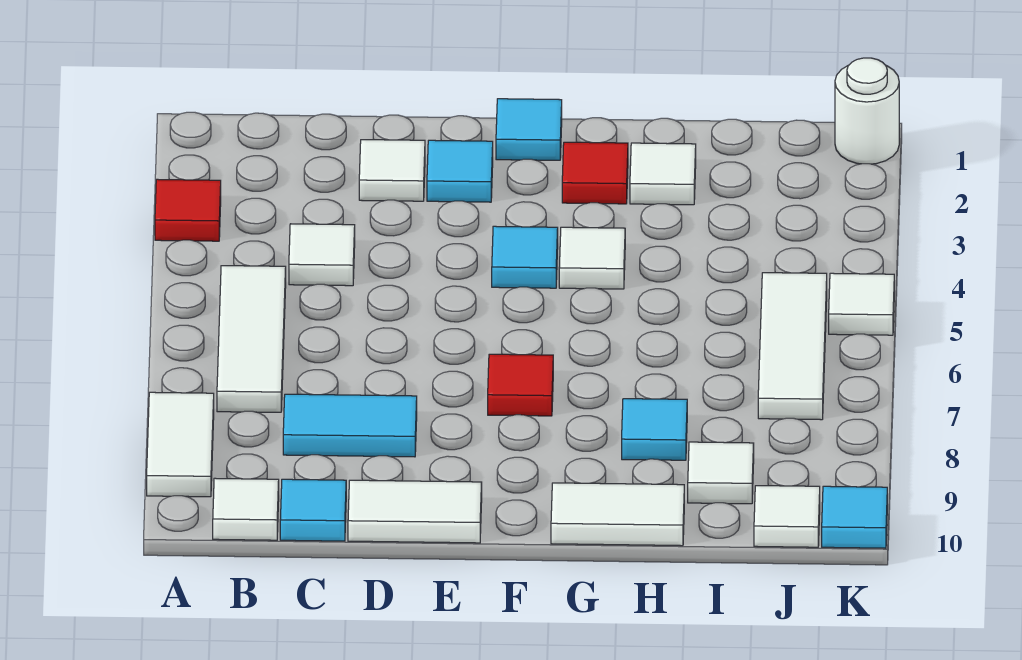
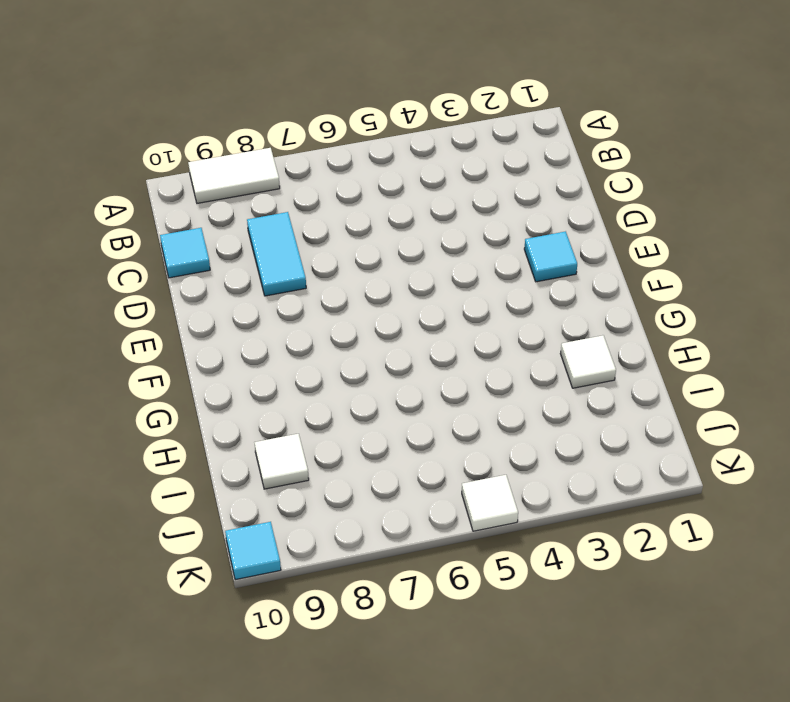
none -> red 1x1 tile [155,179,221,241]
none -> white 1x3 tile [217,266,286,412]
none -> white 1x1 tile [213,478,279,540]

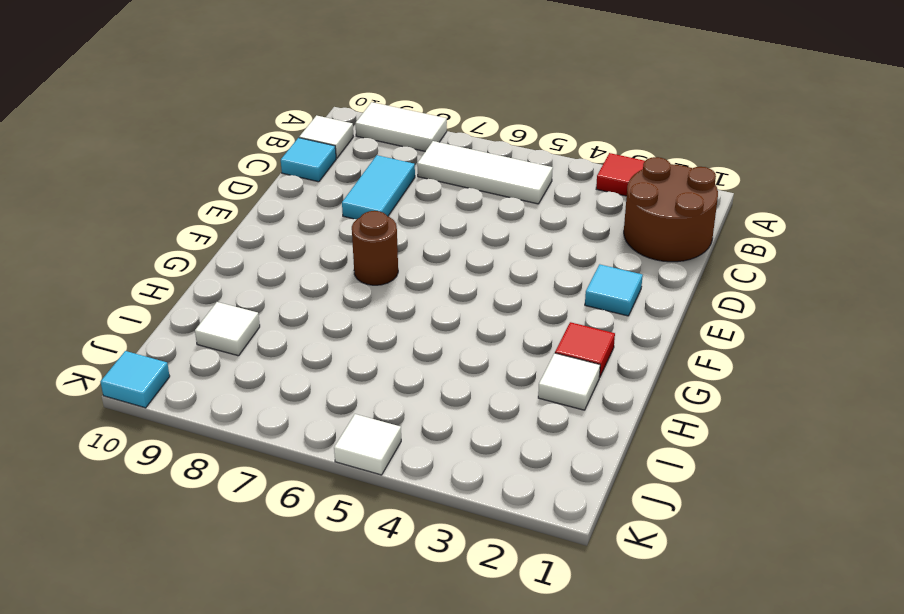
brown 2x2 round brick [624,157,718,262] -> none
brown 1x1 round brick [352,211,398,285] -> red 1x1 tile [488,354,553,416]
none -> white 1x1 tile [289,224,355,286]
none -> white 1x1 tile [359,140,425,201]
none -> white 1x2 tile [348,480,482,543]

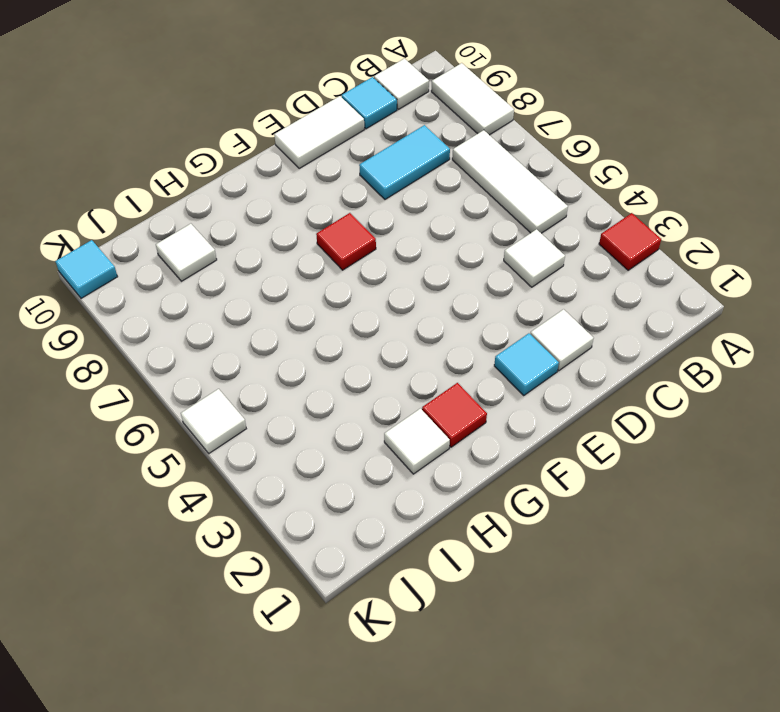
none -> cyan 1x1 tile [496,99,562,160]
none -> cyan 1x1 tile [492,226,558,288]
none -> white 1x1 tile [559,227,625,289]

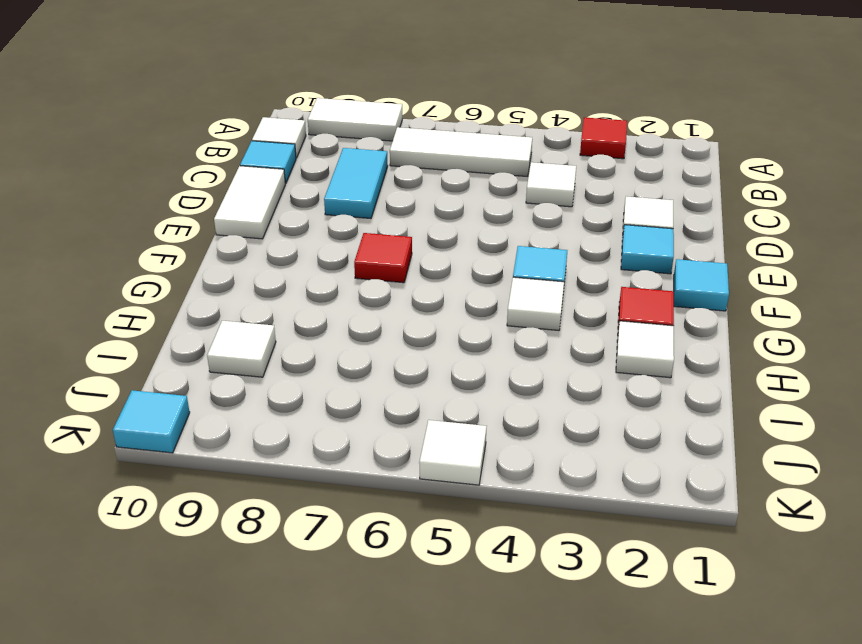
none -> white 1x2 tile [551,483,684,546]
none -> cyan 1x1 tile [622,399,687,460]
none -> white 1x3 tile [758,273,827,420]

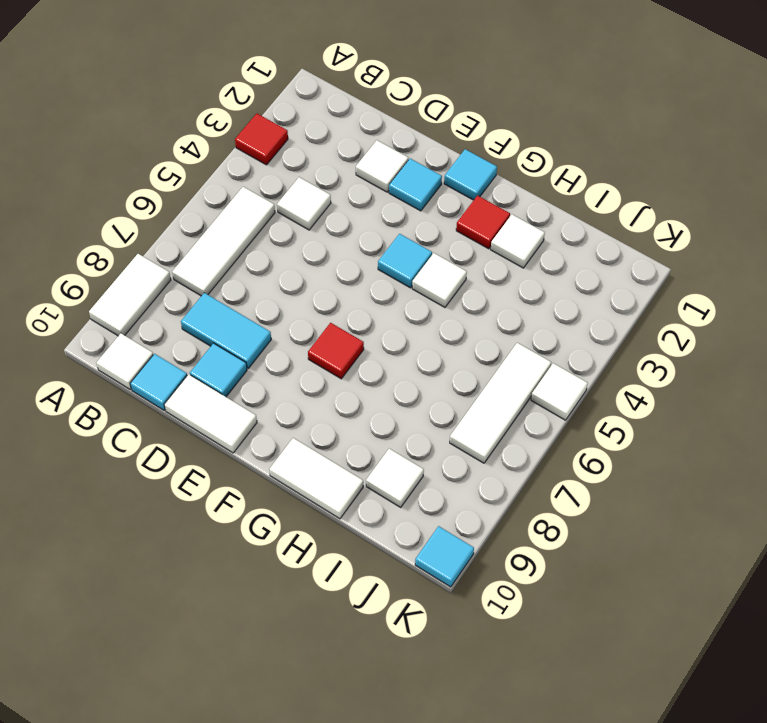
cyan 1x1 tile [190,343,247,397] -> cyan 1x1 tile moved to [622,399,687,460]
none -> white 1x1 tile [754,486,820,547]
none -> white 1x1 round brick [835,58,899,164]

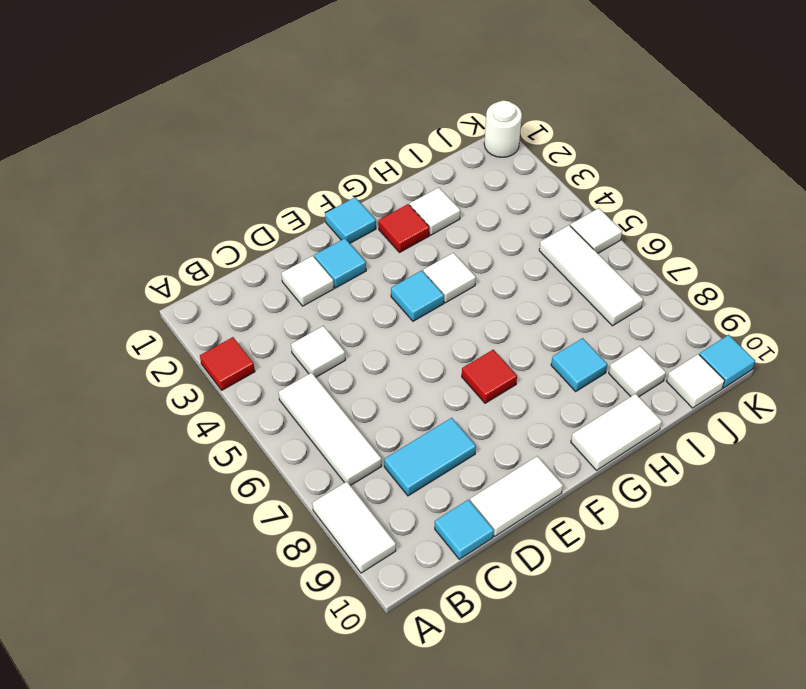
none -> white 1x1 tile [213,478,279,540]

